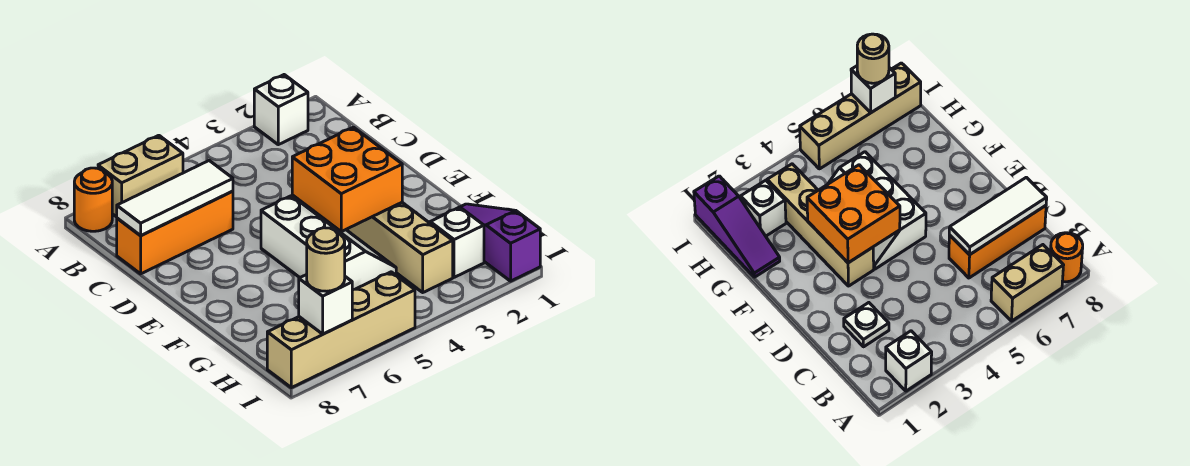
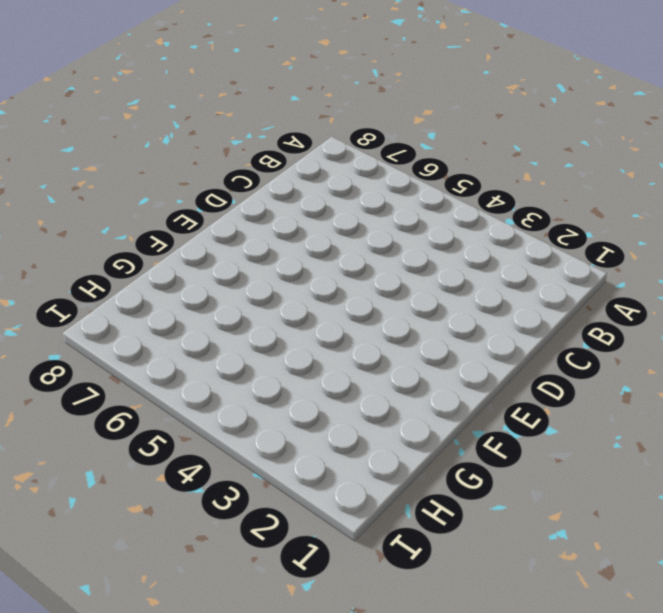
none -> white 1x1 brick [254,75,308,145]
none -> tan 1x2 brick [98,135,183,217]
none -> orange 1x1 round brick [74,168,112,231]

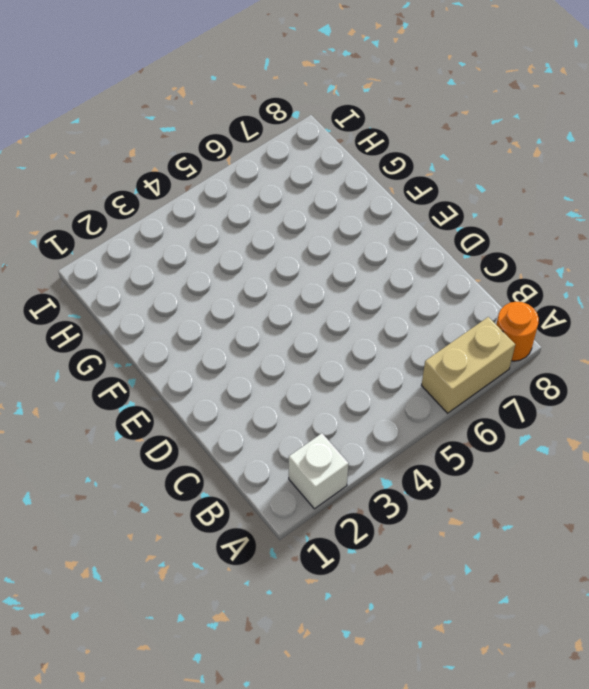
none -> white 1x1 plate [844,303,889,347]
none -> orange 1x3 brick [117,191,233,274]
none -> tan 1x4 brick [346,203,453,292]

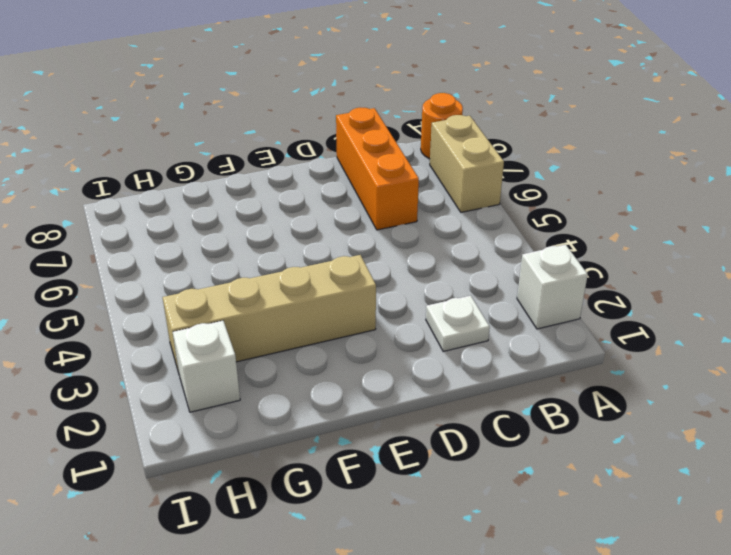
none -> white 2x3 slope [261,196,396,290]
none -> purple 1x3 slope [444,204,540,281]
none -> tan 1x4 brick [267,272,415,388]

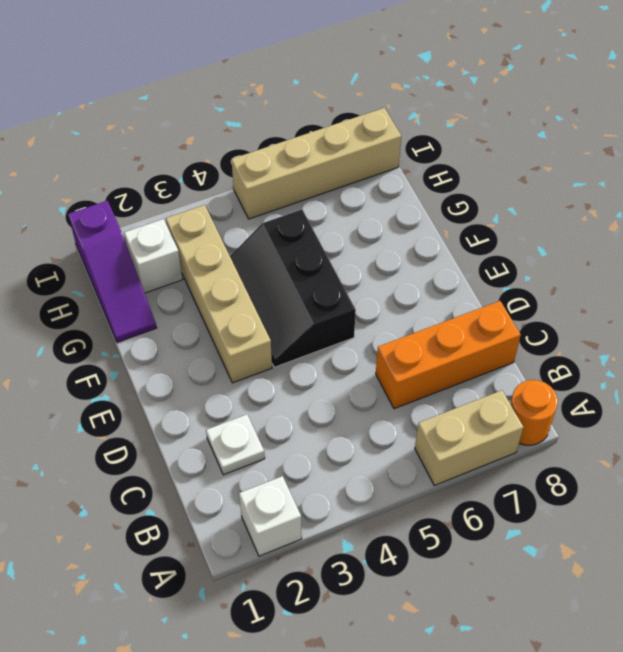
black 2x3 slope [230,210,356,367] -> white 2x3 slope [261,196,396,290]
none -> white 1x3 tile [117,161,233,236]
none -> orange 2x2 brick [292,127,402,232]
none -> white 1x1 brick [299,275,352,334]

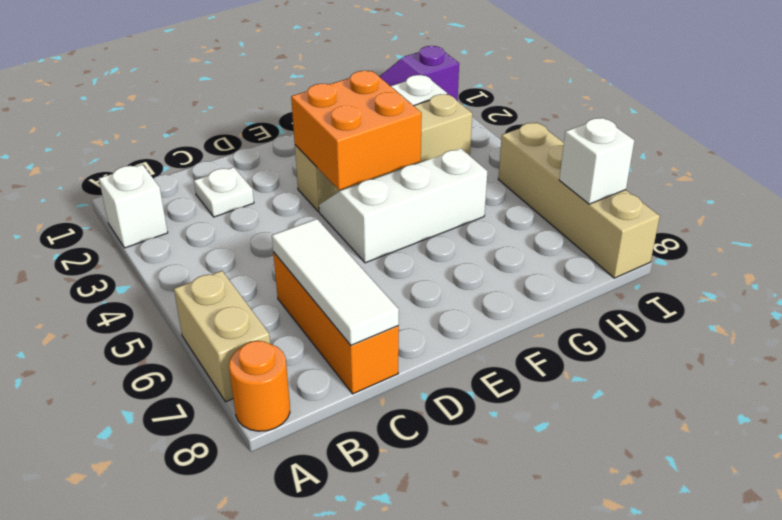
none -> tan 1x1 round brick [307,228,345,291]

